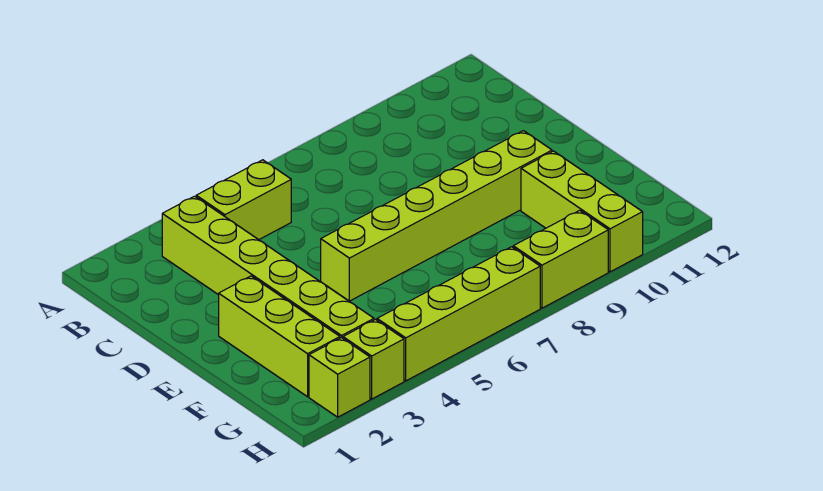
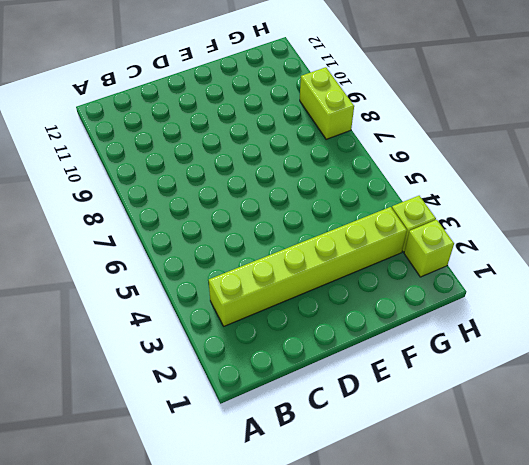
none -> lime 1x2 brick [196,160,291,240]
none -> lime 1x3 brick [219,276,340,397]

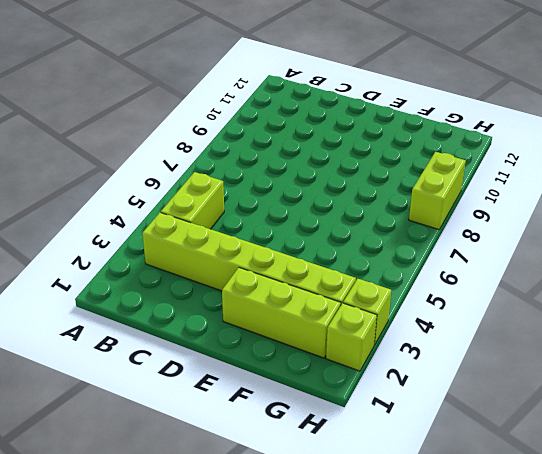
none -> lime 1x6 brick [321,131,552,301]
none -> lime 1x3 brick [521,151,643,272]

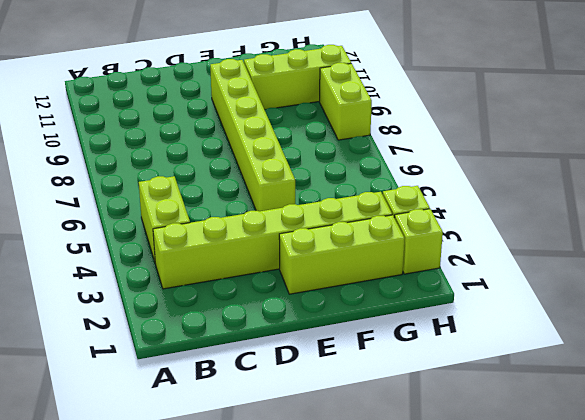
none -> lime 1x4 brick [377,247,540,381]

